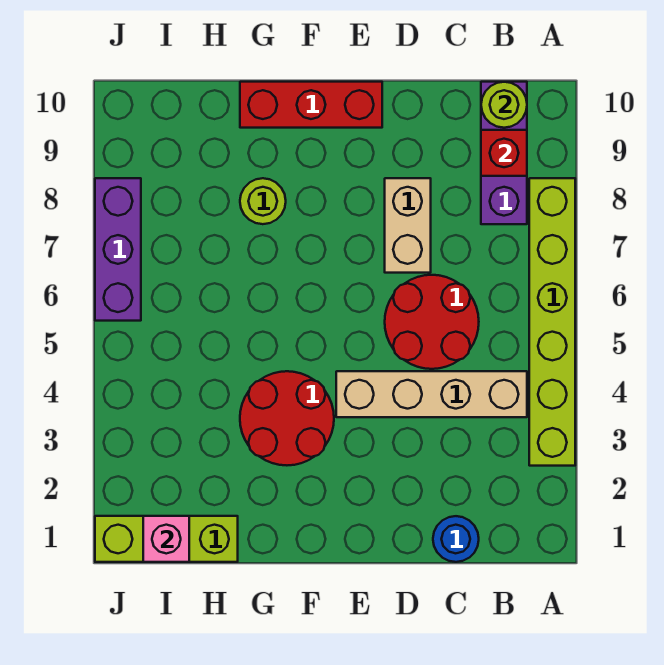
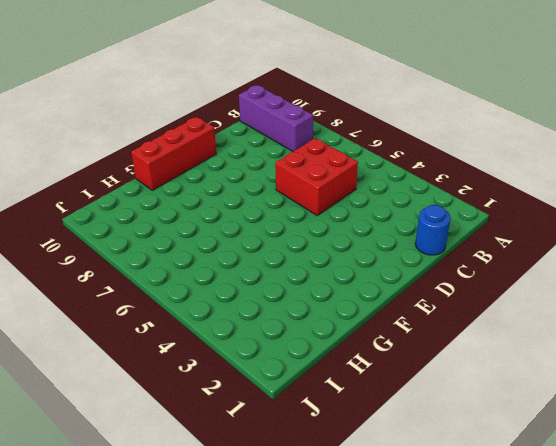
red 2x2 brick [275,138,358,216] -> red 2x2 round brick [385,275,479,369]
none -> lime 1x6 brick [529,178,575,466]
none -> tan 1x4 brick [336,371,527,417]
none -> tan 1x2 brick [385,178,431,273]

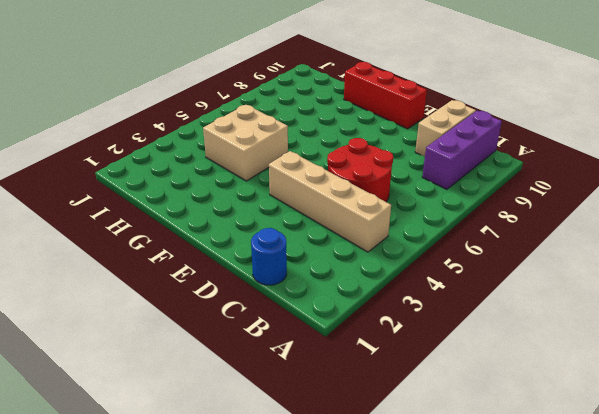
tan 1x2 brick [415,100,476,157] -> tan 1x2 brick moved to [385,178,431,273]
tan 2x2 brick [203,105,288,181] -> red 2x2 round brick [240,371,334,465]
none -> lime 1x6 brick [529,178,575,466]
none -> lime 1x1 round brick [240,178,286,224]
none -> lime 1x3 brick [95,516,238,562]

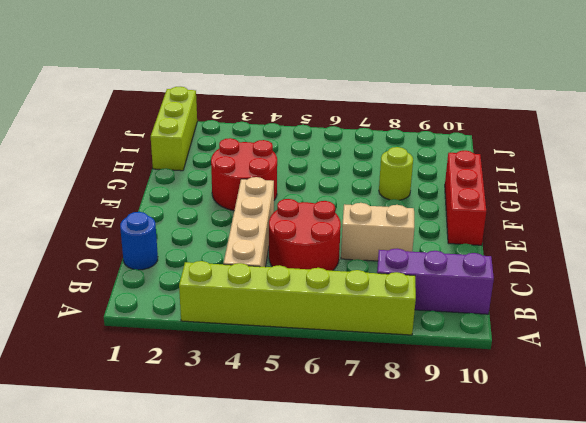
none -> purple 1x3 brick [95,178,141,321]
none -> red 1x1 brick [481,130,527,176]
none -> lime 1x1 round brick [481,82,527,128]

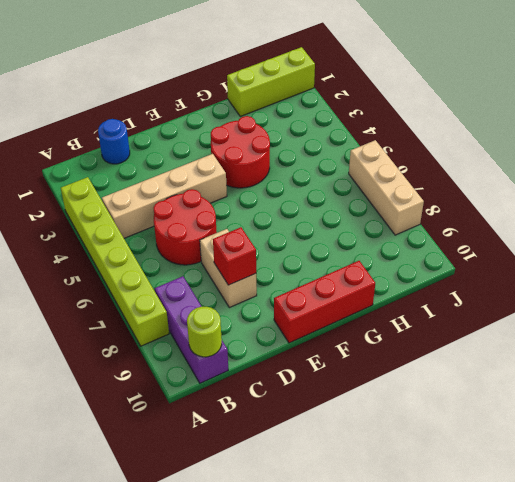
red 1x1 brick [213,227,256,285] -> red 1x1 brick moved to [481,130,527,176]
tan 1x3 brick [349,140,424,235] -> purple 1x3 brick [95,178,141,321]
none -> lime 1x1 round brick [240,178,286,224]
none -> pink 1x1 brick [143,516,189,562]

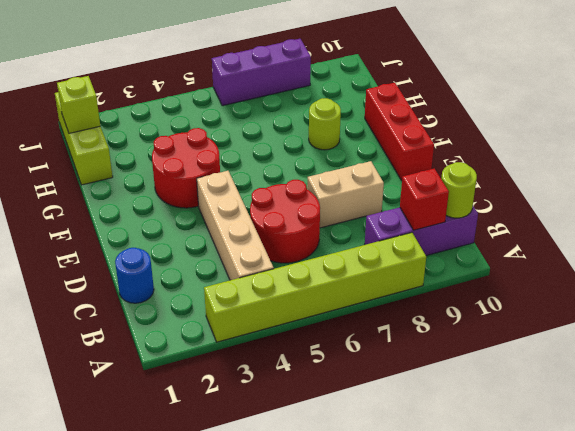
lime 1x1 brick [57,76,100,133] -> pink 1x1 brick [143,516,189,562]

